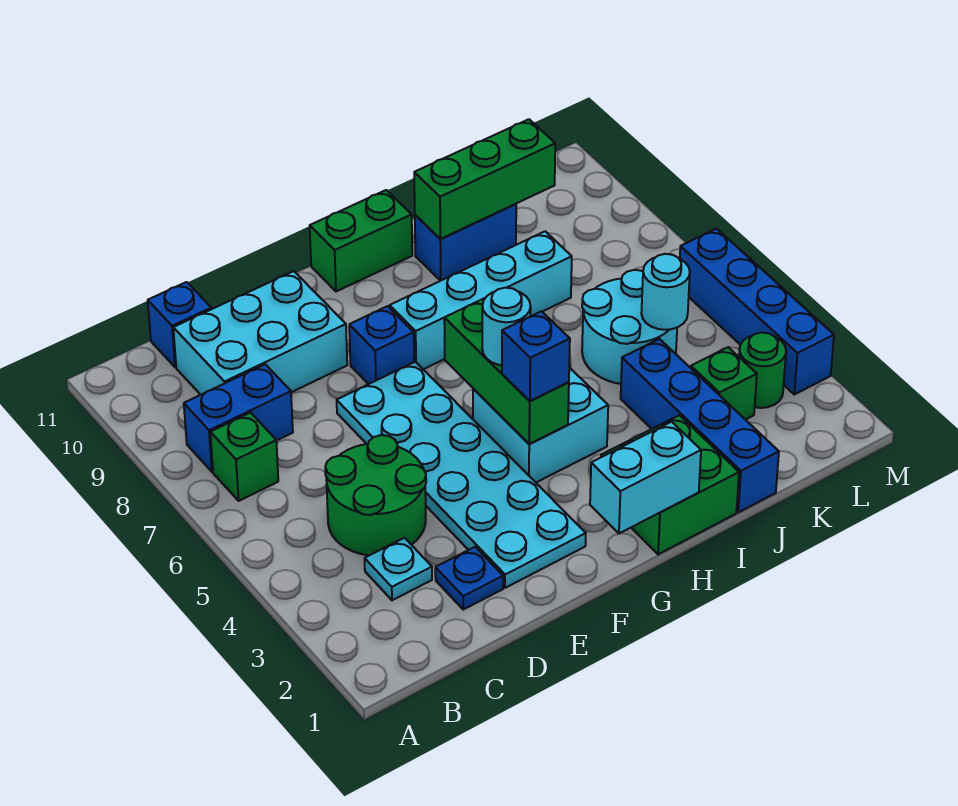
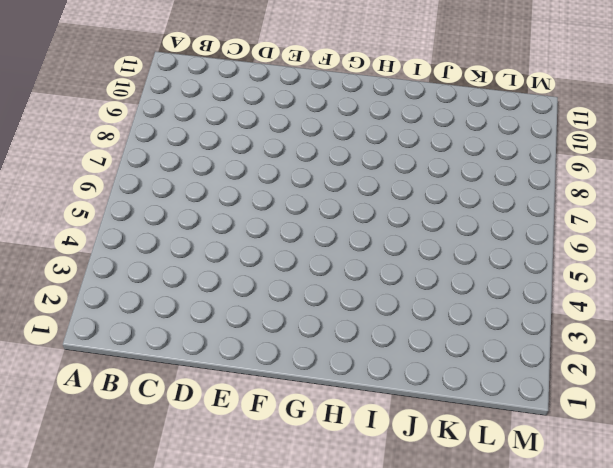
none -> green 1x1 brick [210,413,278,501]
none -> blue 1x2 brick [184,364,293,472]
none -> cyan 1x1 plate [365,538,432,600]

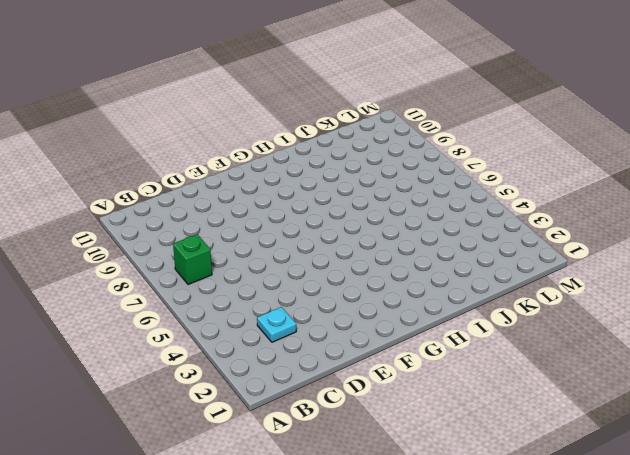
none -> blue 1x2 brick [184,364,293,472]
none -> green 2x2 round brick [325,435,426,555]
none -> cyan 2x3 brick [173,271,347,395]

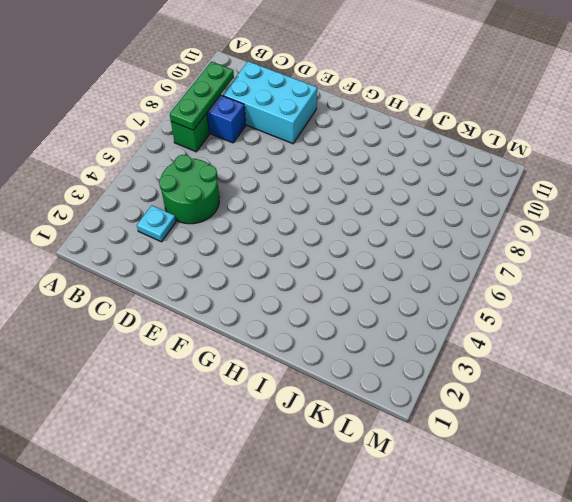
green 1x3 plate [170,62,234,130] -> none
none -> blue 1x1 brick [148,282,211,367]
none -> blue 1x1 plate [435,547,503,609]
none -> cyan 2x6 plate [337,362,586,588]

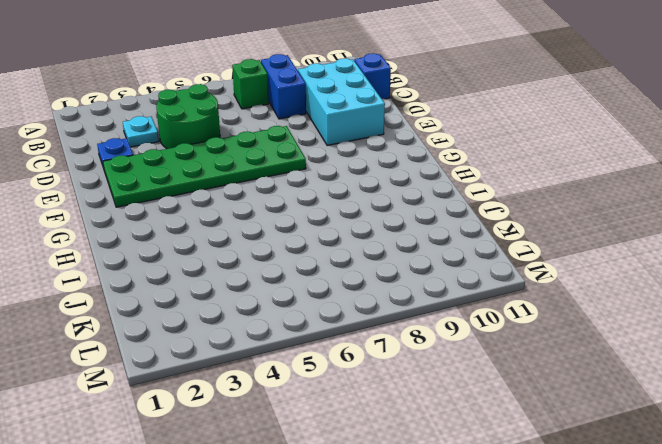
green 2x6 plate [103,126,306,207] -> cyan 2x6 plate [337,362,586,588]
none -> blue 1x1 brick [349,306,414,384]
none -> cyan 2x2 brick [473,367,608,482]
none -> cyan 1x4 brick [390,231,572,369]

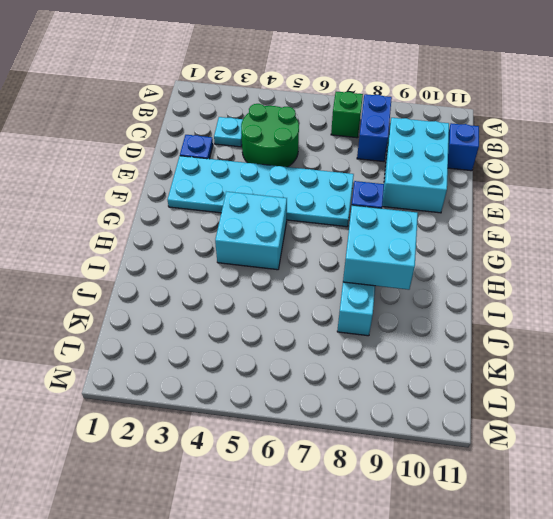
cyan 2x2 brick [343,206,418,290] -> none
none -> green 1x2 brick [310,190,412,292]
none -> green 2x2 brick [601,415,739,554]
none -> blue 1x2 brick [415,204,516,281]

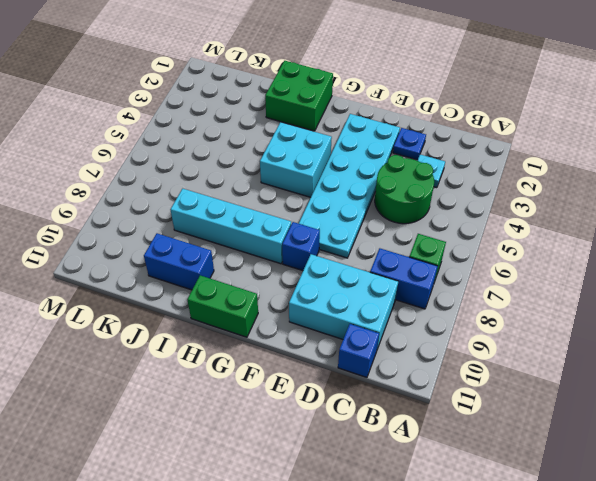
none -> blue 1x4 brick [621,339,779,512]
none -> cyan 2x2 round brick [582,270,677,384]
none -> green 1x1 brick [691,347,757,420]

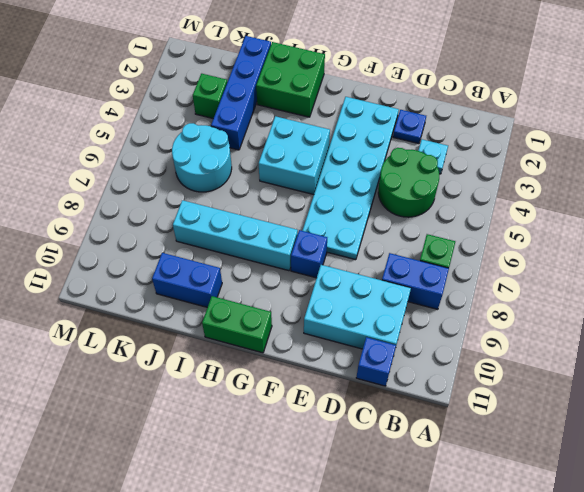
none -> green 1x1 round brick [739,332,786,408]
none -> blue 1x4 brick [680,229,834,394]
none -> cyan 1x2 brick [590,422,701,534]

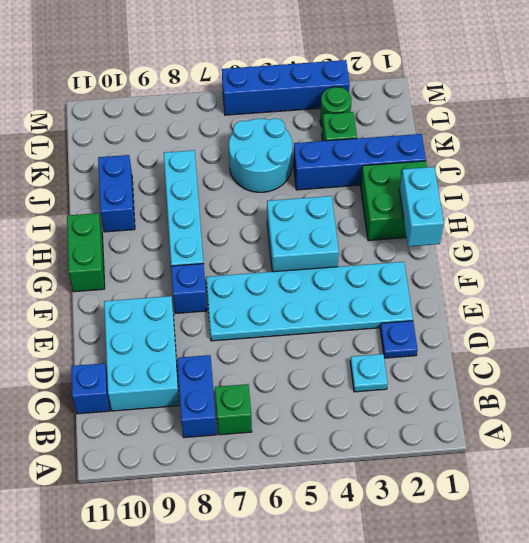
none -> green 2x2 round brick [325,435,426,555]
none -> green 1x3 brick [444,299,569,444]
none -> green 1x3 brick [414,119,555,239]

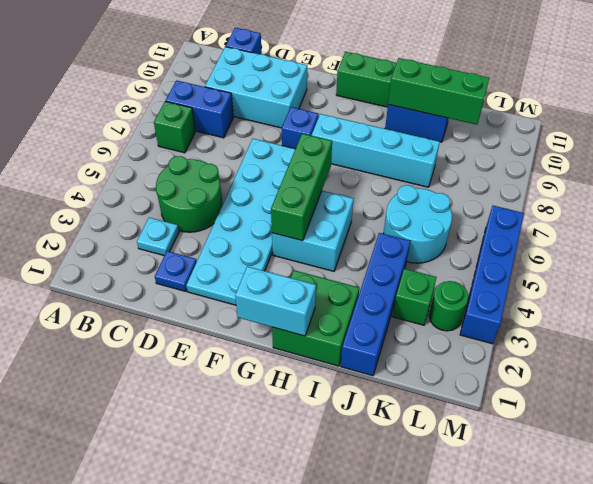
none -> cyan 1x1 round brick [641,254,690,330]
none -> blue 1x1 brick [502,311,570,401]
none -> cyan 1x1 round brick [482,288,531,365]

